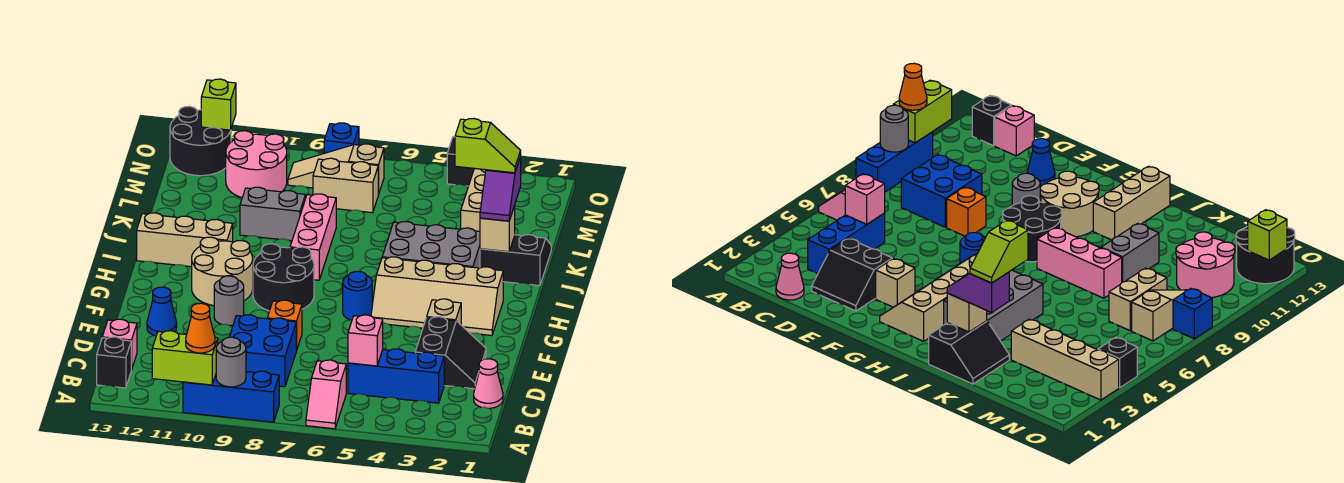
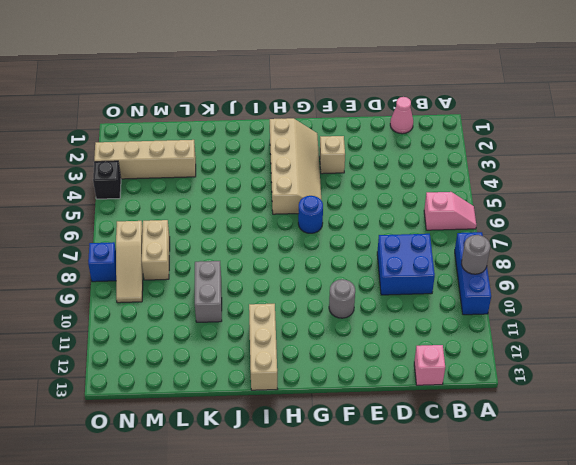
none -> black 1x1 brick [97,337,131,388]
none -> blue 1x3 brick [348,349,444,403]
none -> black 2x2 slope [415,317,486,389]
none -> orange 1x1 brick [267,300,302,351]

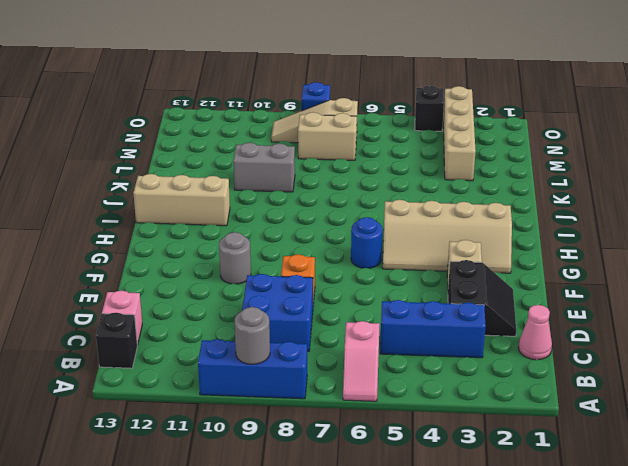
none -> blue 1x1 cone [147,287,177,336]
none -> black 2x2 round brick [253,244,314,311]
none -> tan 2x2 round brick [192,237,253,306]
none -> grey 2x3 brick [382,221,480,268]

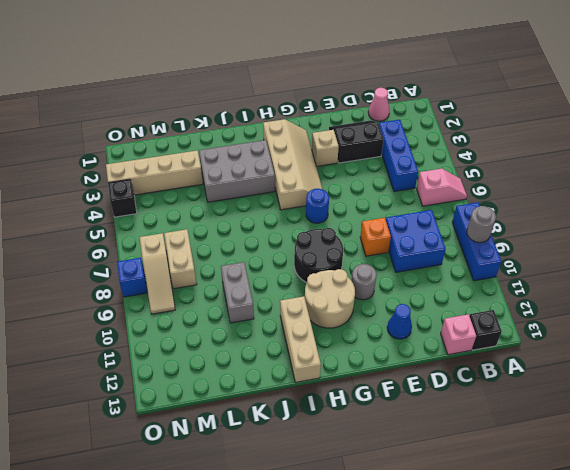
grey 2x3 brick [199,140,275,202] -> grey 2x3 brick turned to [382,221,480,268]
none -> pink 1x3 brick [290,194,336,280]
none -> black 2x2 slope [480,235,551,286]
none -> pink 2x2 round brick [226,131,287,198]
none -> black 2x2 round brick [170,106,231,176]

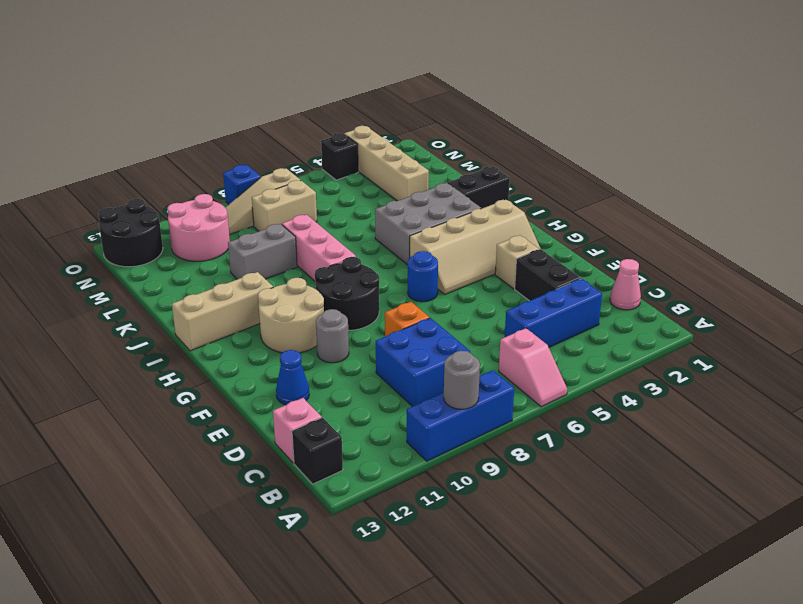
none -> lime 1x2 brick [152,331,218,385]
none -> pink 1x1 brick [348,315,383,366]
none -> tan 1x1 brick [480,206,515,252]
none -> lime 1x1 brick [201,79,236,130]

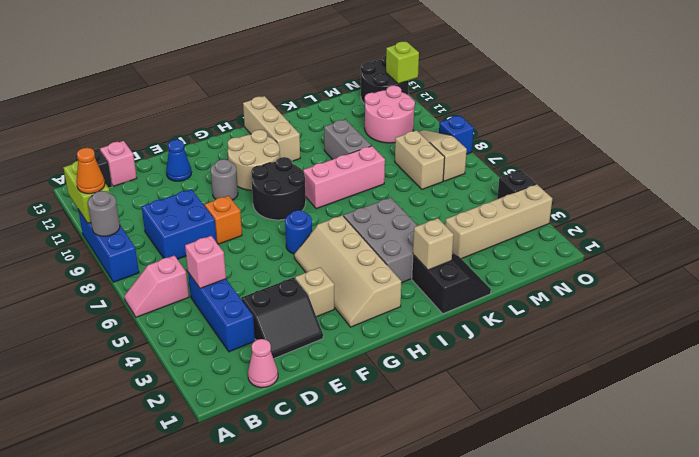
none -> purple 1x2 slope [480,157,521,221]
none -> lime 1x2 slope [455,119,521,173]

